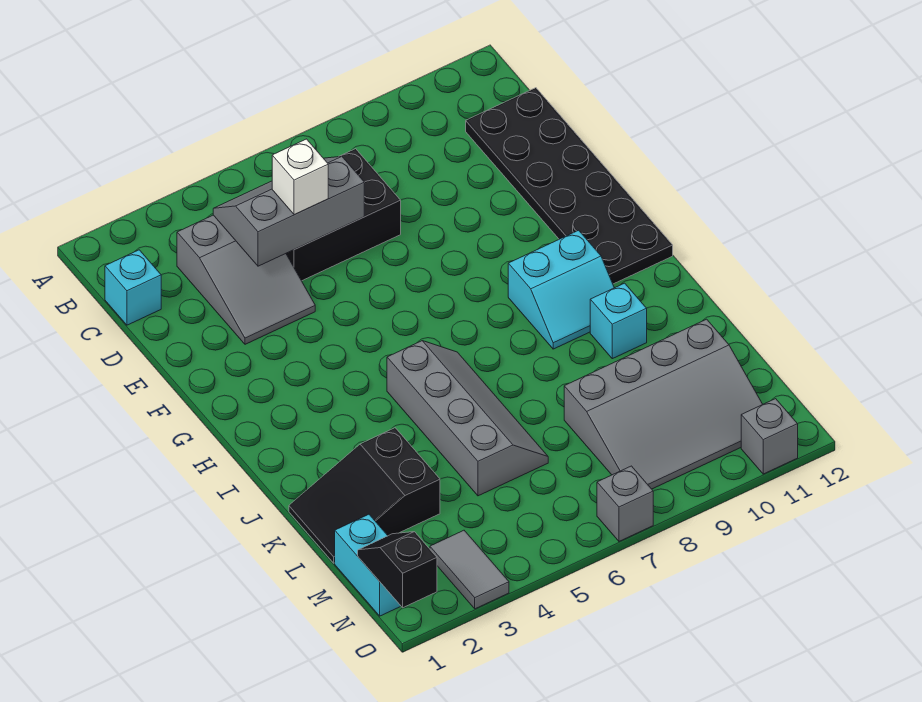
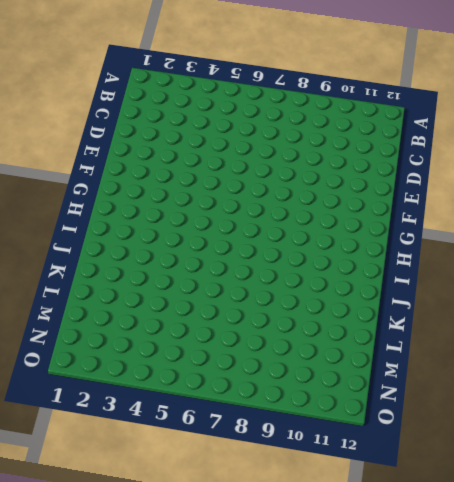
none -> cyan 1x1 brick [105,250,161,325]
none -> grey 2x3 slope [177,215,315,344]
none -> black 2x3 brick [286,149,401,281]

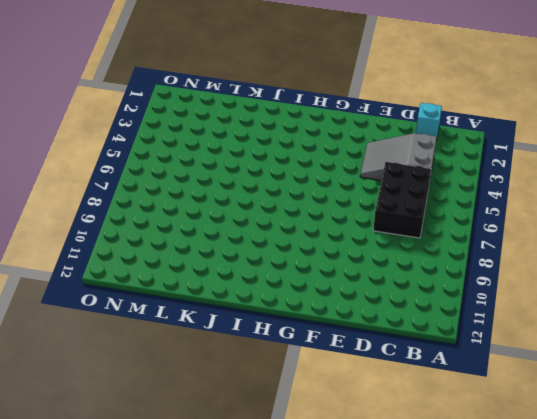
none -> black 2x6 plate [466,88,673,284]
none -> cyan 2x2 slope [508,230,614,349]
none -> grey 2x4 slope [387,341,548,496]

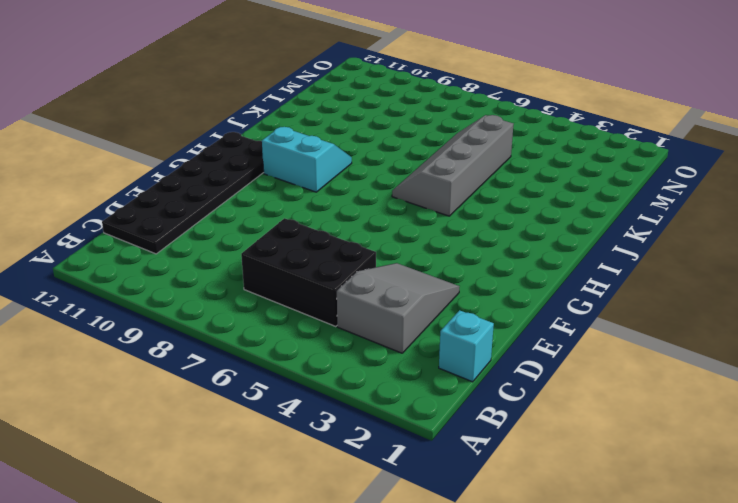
none -> cyan 1x1 brick [590,283,647,359]
none -> black 2x3 slope [289,428,440,563]
none -> grey 3x4 slope [564,319,763,489]

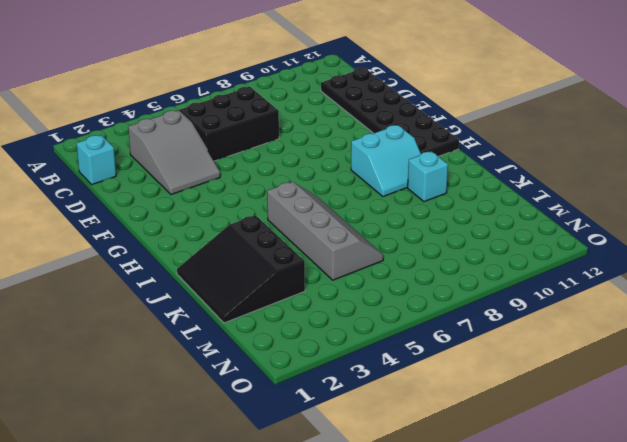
black 3x3 slope [177,215,305,323] -> black 2x3 slope [289,428,440,563]
none -> grey 3x4 slope [564,319,763,489]
none -> cyan 1x2 brick [335,514,401,616]
none -> grey 1x2 tile [430,530,509,609]

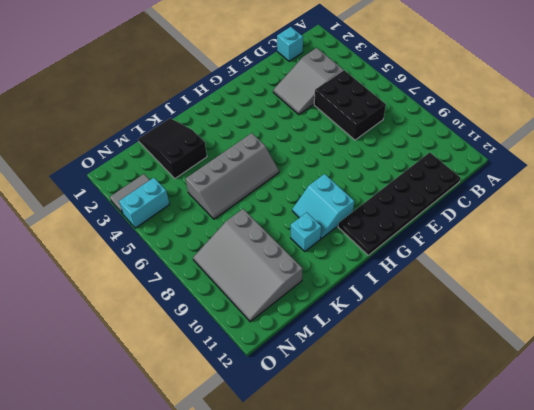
cyan 1x2 brick [119,178,170,228] -> cyan 1x2 brick moved to [335,514,401,616]
none -> grey 1x1 brick [597,466,653,541]
none -> grey 1x1 brick [741,399,798,474]
none -> grey 2x3 slope [213,156,364,266]

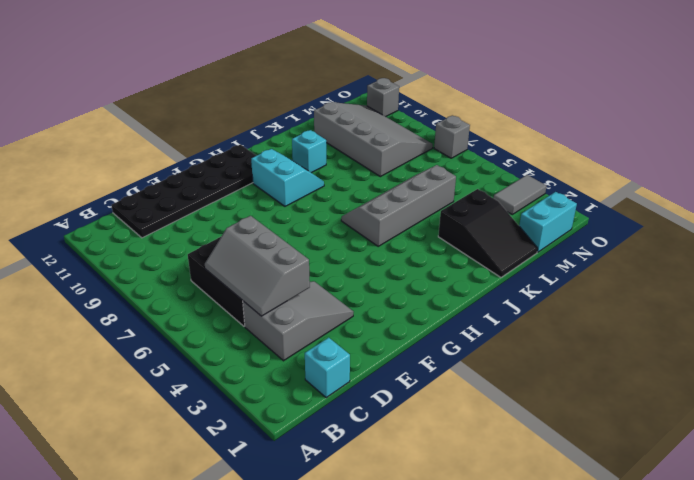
none -> black 1x2 slope [358,532,437,608]
none -> white 1x1 brick [272,139,328,215]

